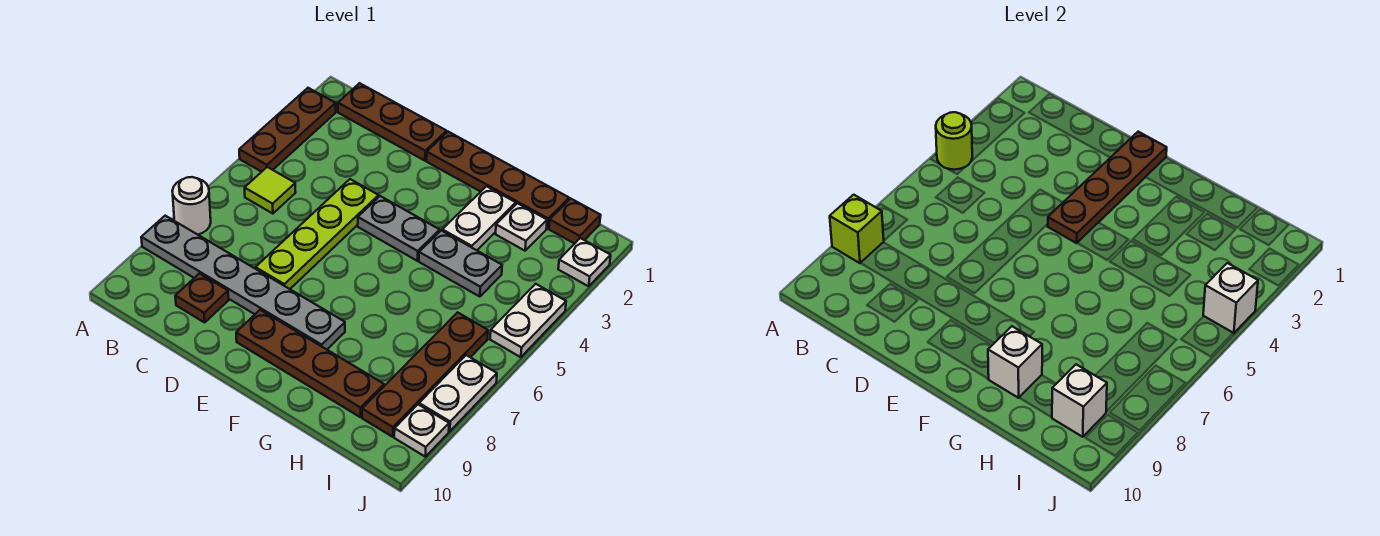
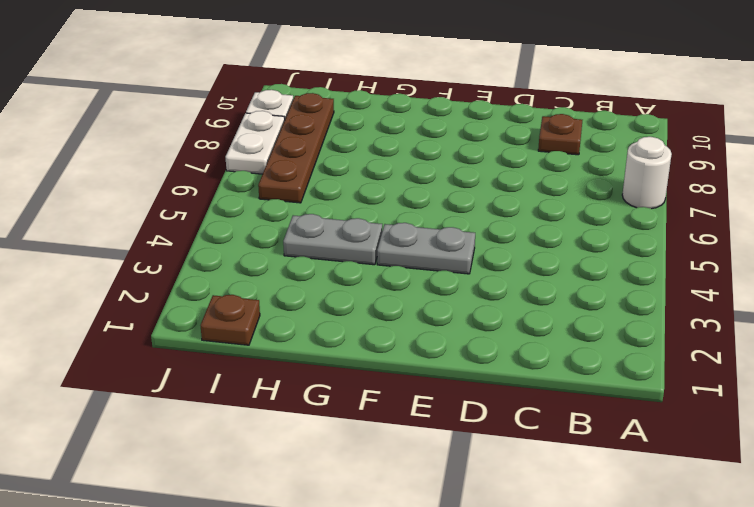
none -> brown 1x3 plate [239,88,336,172]
none -> grey 1x6 plate [141,216,345,349]
none -> brown 1x3 plate [338,83,447,161]

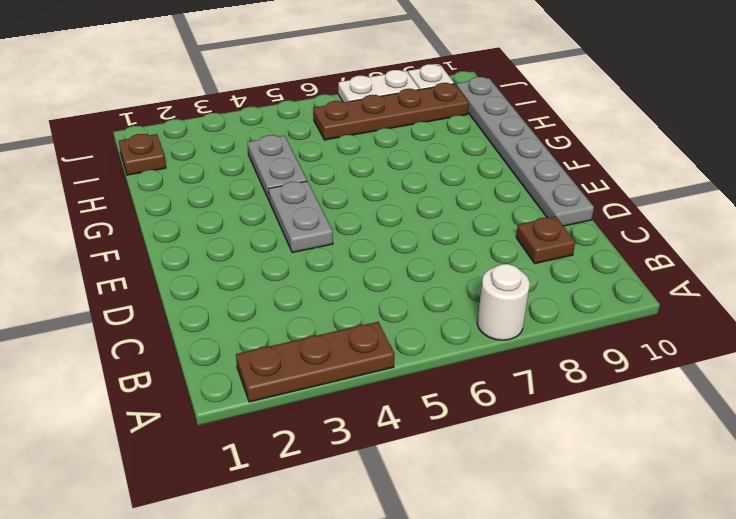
grey 1x6 plate [456,77,594,226] -> grey 1x6 plate moved to [141,216,345,349]
none -> brown 1x3 plate [338,83,447,161]
none -> lime 1x1 tile [245,167,296,214]
none -> lime 1x4 plate [256,179,379,289]

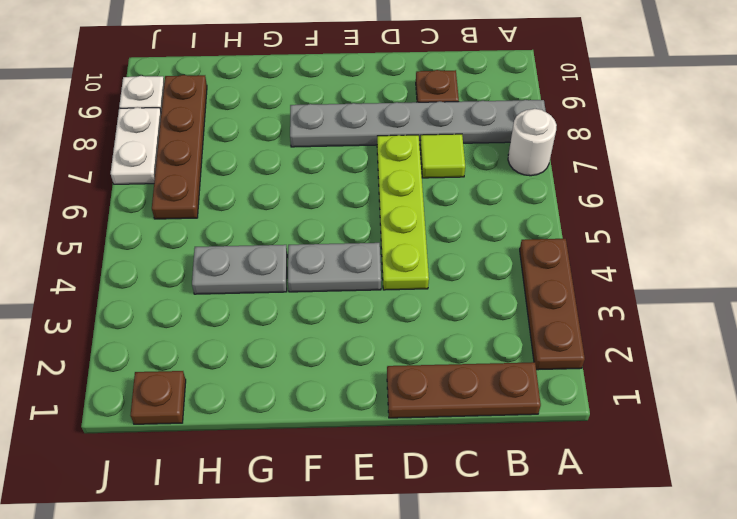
lime 1x1 tile [420,134,465,178] -> lime 1x1 tile moved to [245,167,296,214]
none -> brown 1x4 plate [426,132,569,228]
none -> brown 1x4 plate [236,310,384,417]
none -> white 1x2 plate [442,186,516,250]

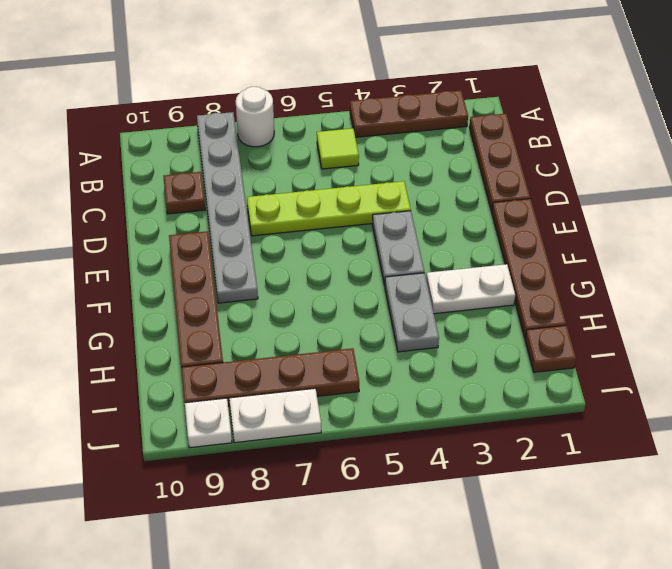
none -> white 1x1 plate [496,203,547,251]
none -> white 1x1 plate [558,238,611,286]
none -> white 1x2 plate [490,284,566,357]

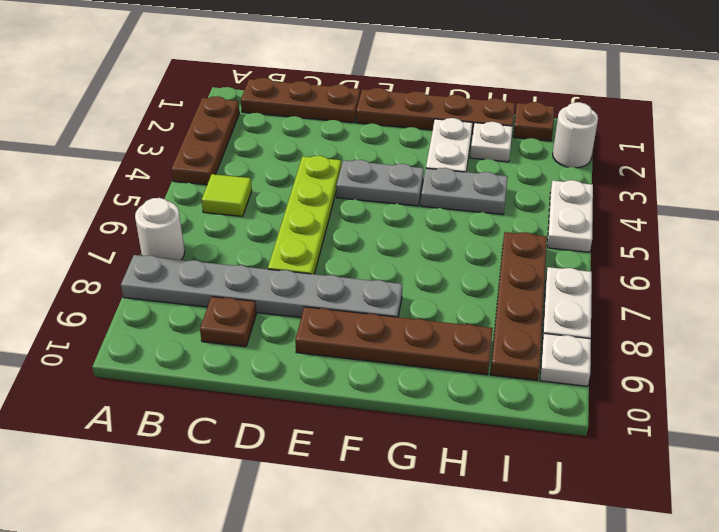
white 1x1 round brick [553,102,598,168] -> white 1x1 plate [558,238,611,286]
none -> lime 1x1 round brick [936,112,972,170]
none -> lime 1x1 brick [830,195,884,263]
none -> brown 1x4 plate [1048,132,1167,243]

